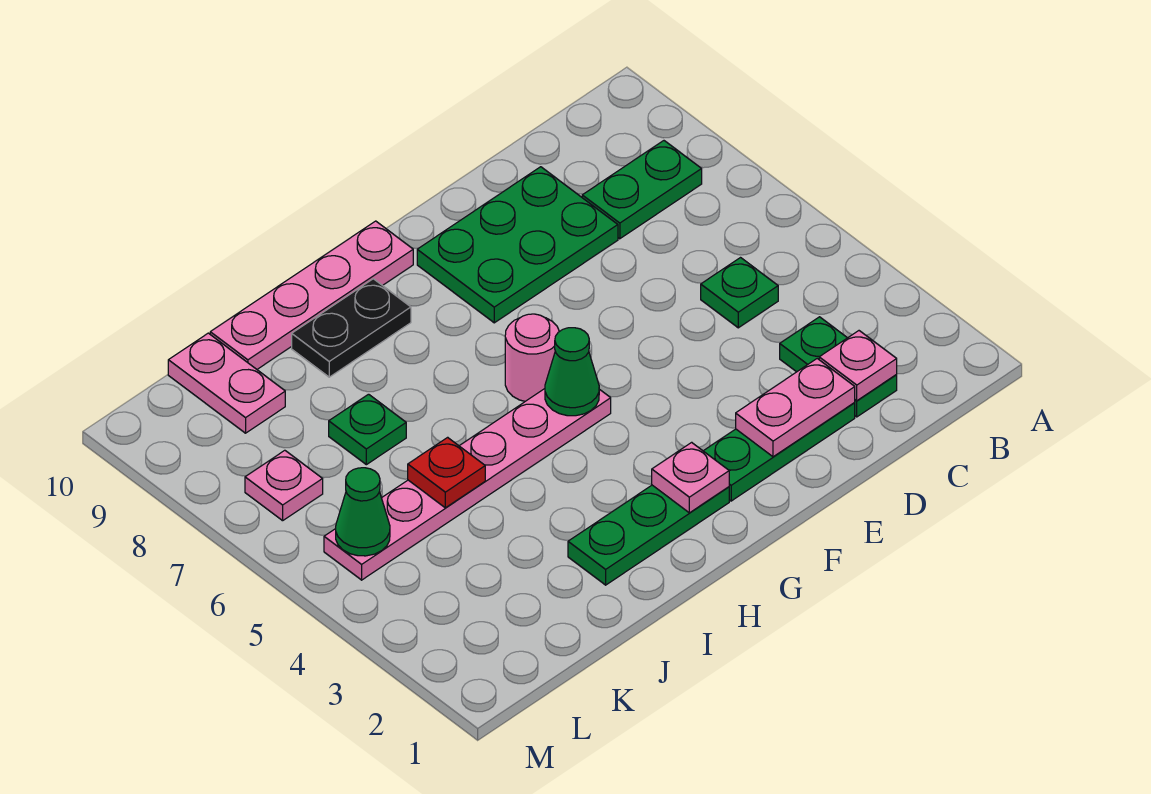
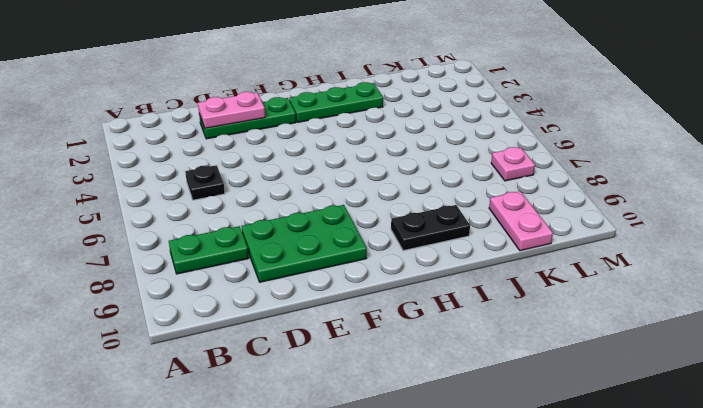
black 1x1 plate [185,165,225,200] -> green 1x1 plate [701,258,778,328]
none -> green 1x2 plate [780,317,897,417]
none -> pink 1x6 plate [324,389,611,580]
none -> pink 1x1 round brick [505,314,559,401]

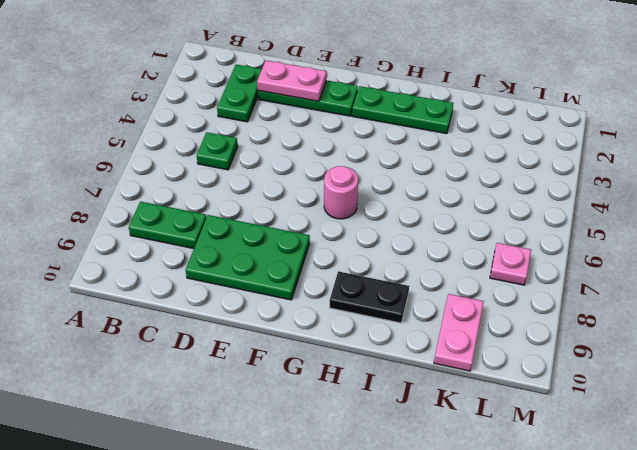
none -> pink 1x6 plate [324,389,611,580]
none -> pink 1x4 plate [210,221,413,369]
none -> green 1x1 plate [329,394,406,465]

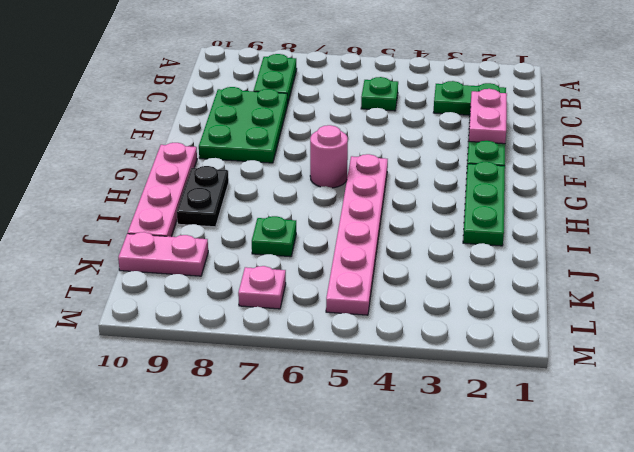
none -> pink 1x1 plate [819,331,897,401]
none -> pink 1x1 plate [652,442,729,513]
none -> green 1x1 cone [545,328,599,416]

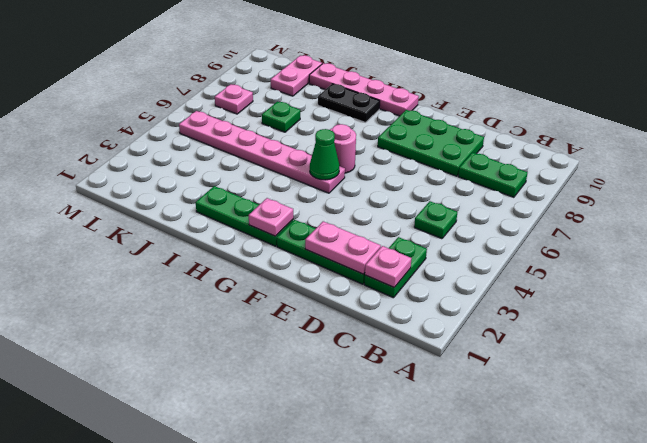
none -> red 1x1 plate [408,437,485,508]
none -> green 1x1 cone [336,468,390,556]

